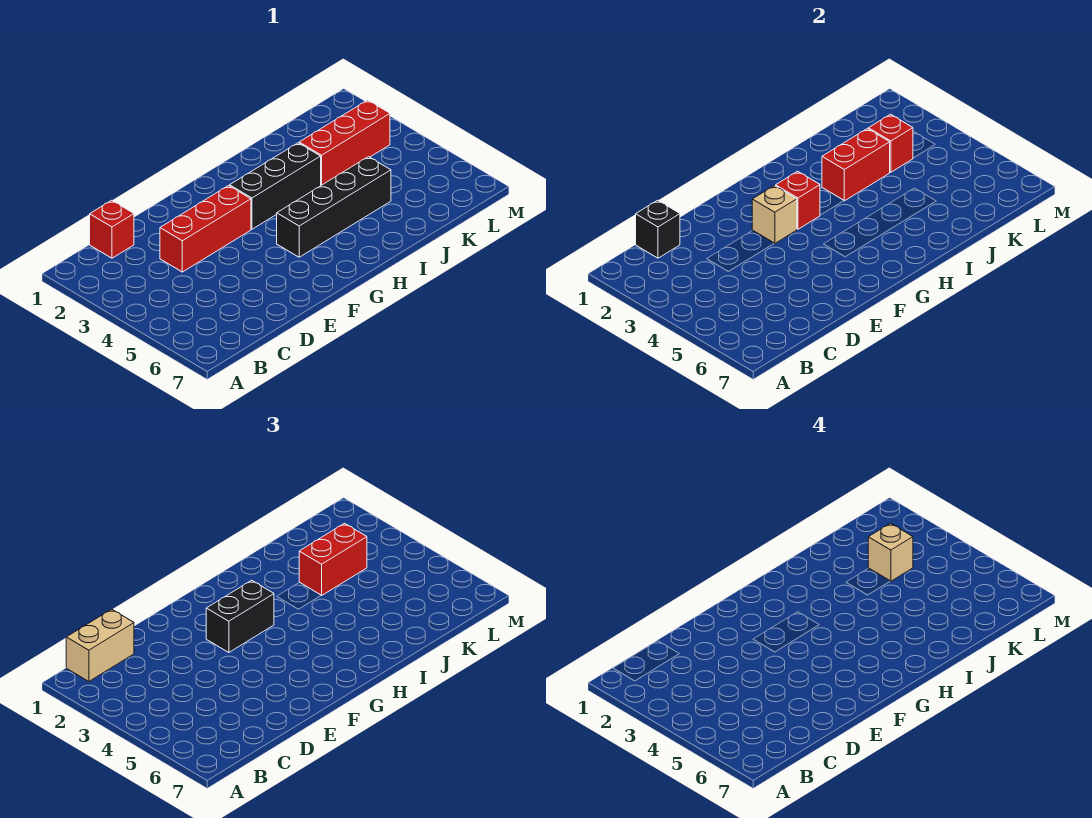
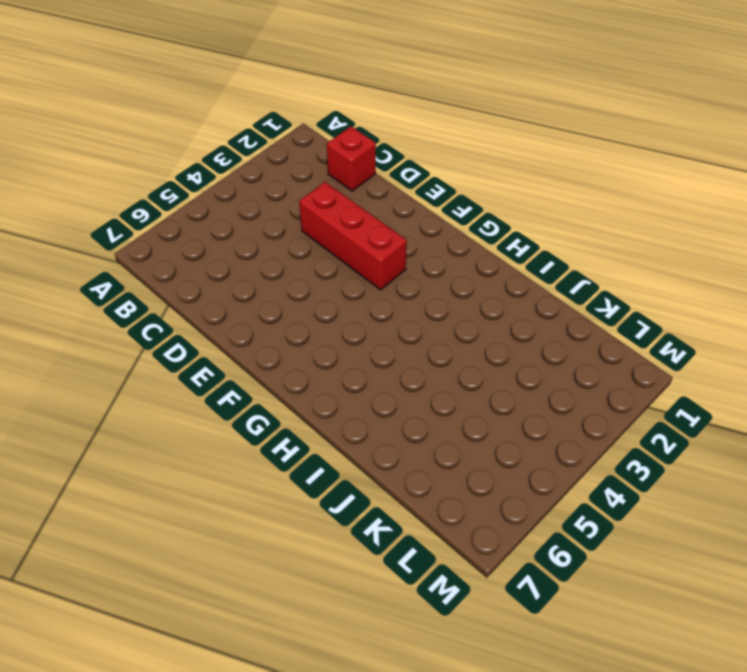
none -> black 1x3 brick [230,143,321,229]
none -> black 1x4 brick [277,157,391,257]
none -> red 1x3 brick [299,100,390,185]

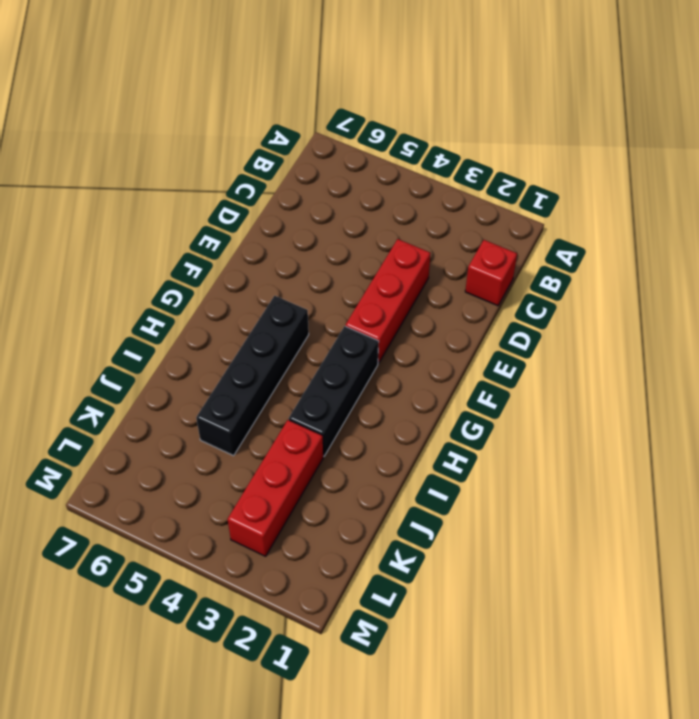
none -> black 1x1 brick [636,200,680,258]
none -> tan 1x1 brick [752,186,797,244]
none -> red 1x1 brick [776,171,820,229]

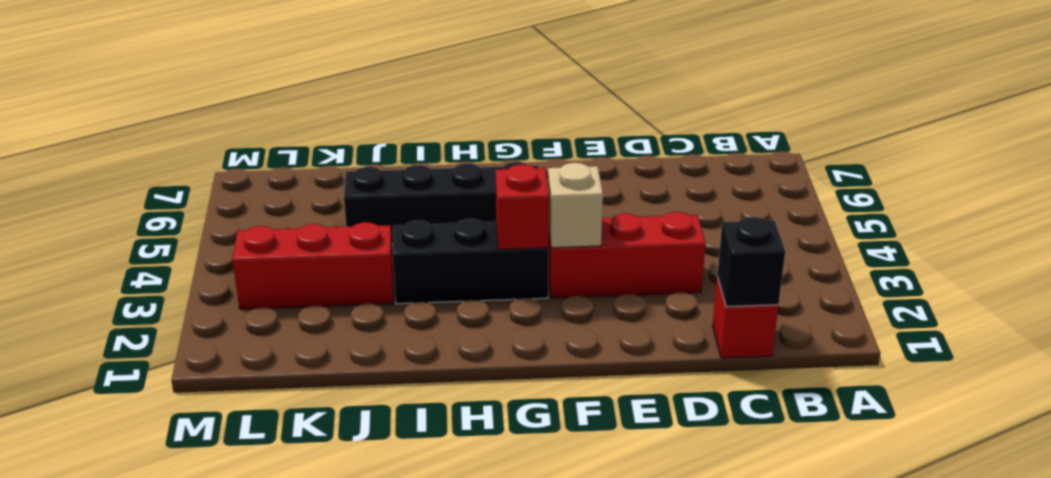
none -> red 1x2 brick [822,129,890,201]
none -> red 1x1 brick [868,114,913,172]
none -> tan 1x2 brick [66,609,134,681]

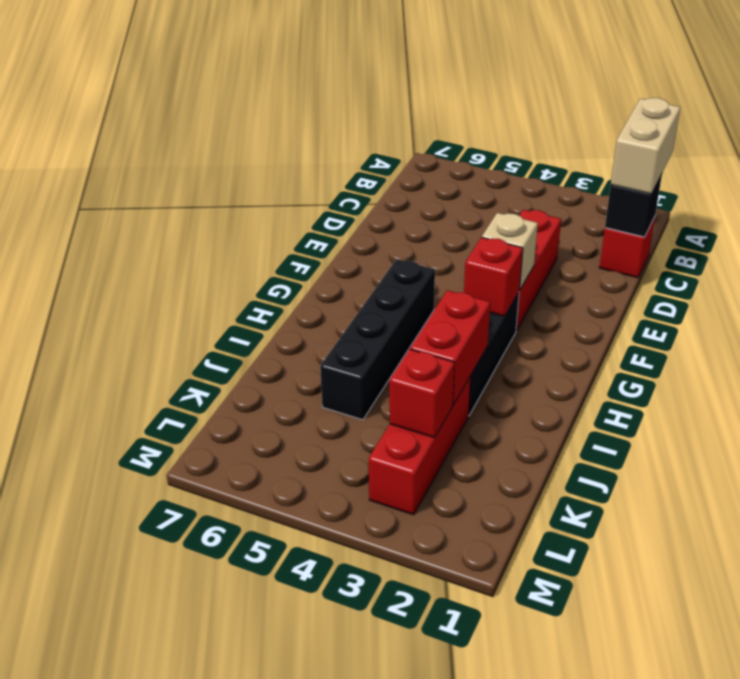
none -> black 1x2 brick [206,580,274,653]
none -> red 1x2 brick [299,523,367,596]
none -> tan 1x1 brick [868,523,913,581]

